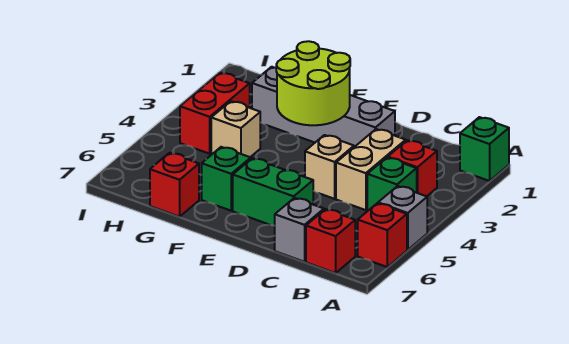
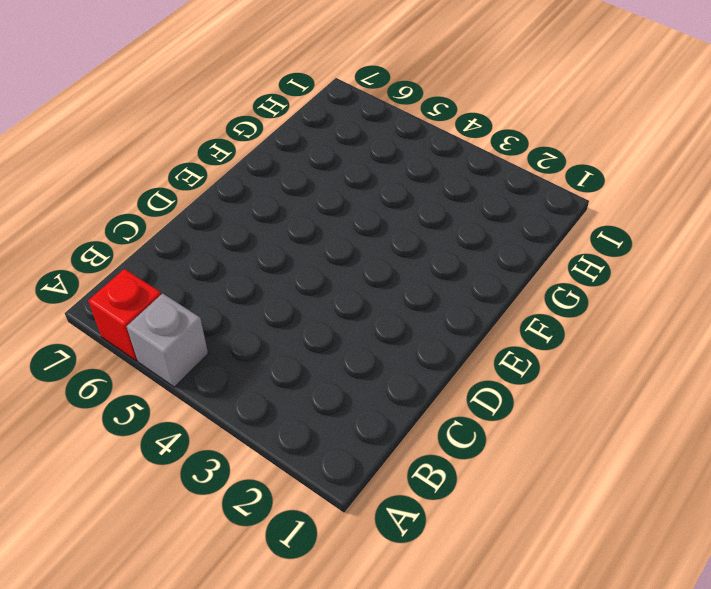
none -> green 1x1 brick [460,117,509,181]
none -> red 1x1 brick [388,140,437,196]
none -> green 1x1 brick [367,158,417,211]

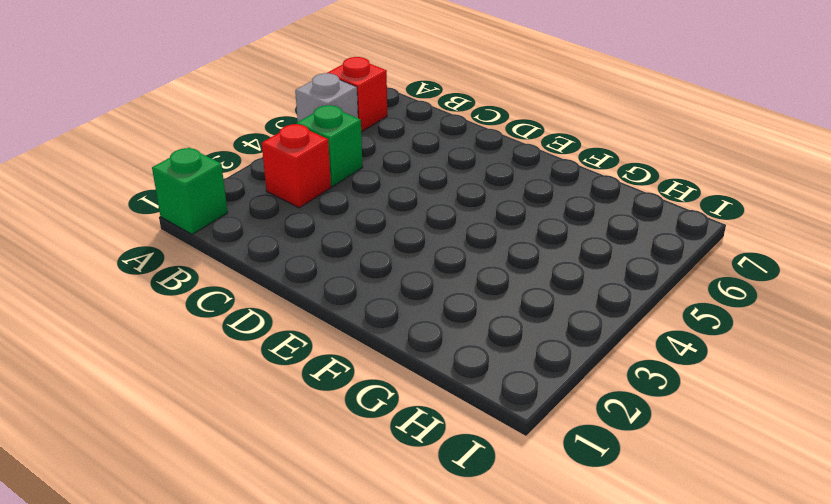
none -> red 1x1 brick [306,209,355,273]
none -> tan 1x2 brick [336,129,406,210]
none -> grey 1x1 brick [275,198,324,262]

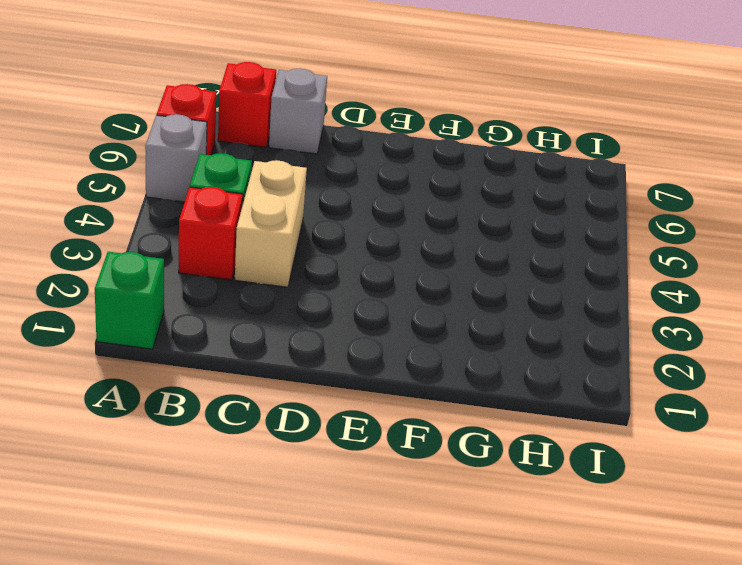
none -> grey 1x4 brick [252,67,395,147]
none -> tan 1x1 brick [305,135,354,199]
none -> green 1x2 brick [233,158,313,226]

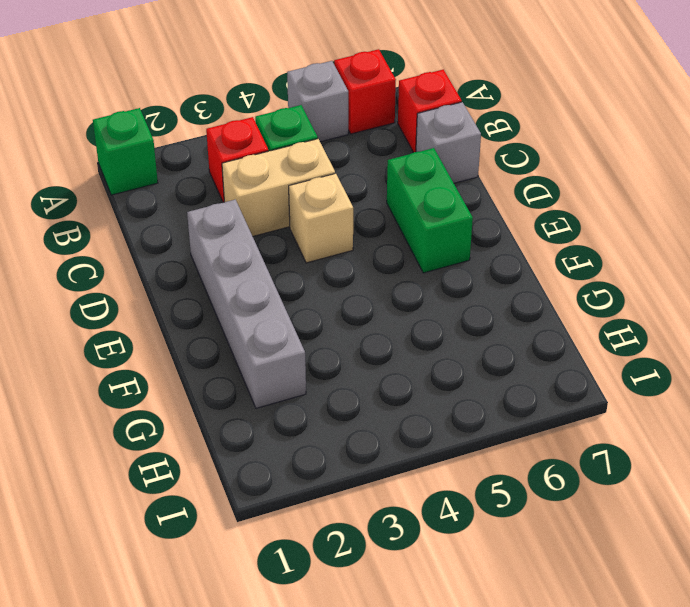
none -> green 1x1 brick [202,147,251,211]
none -> tan 1x1 brick [211,101,260,157]
none -> red 1x1 brick [150,153,199,217]

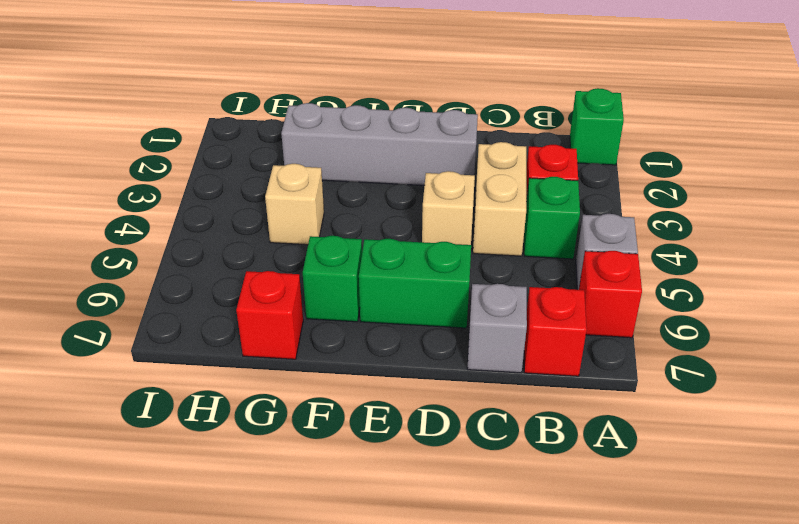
none -> red 1x2 brick [180,73,250,154]
none -> lime 2x2 round brick [276,41,350,125]

